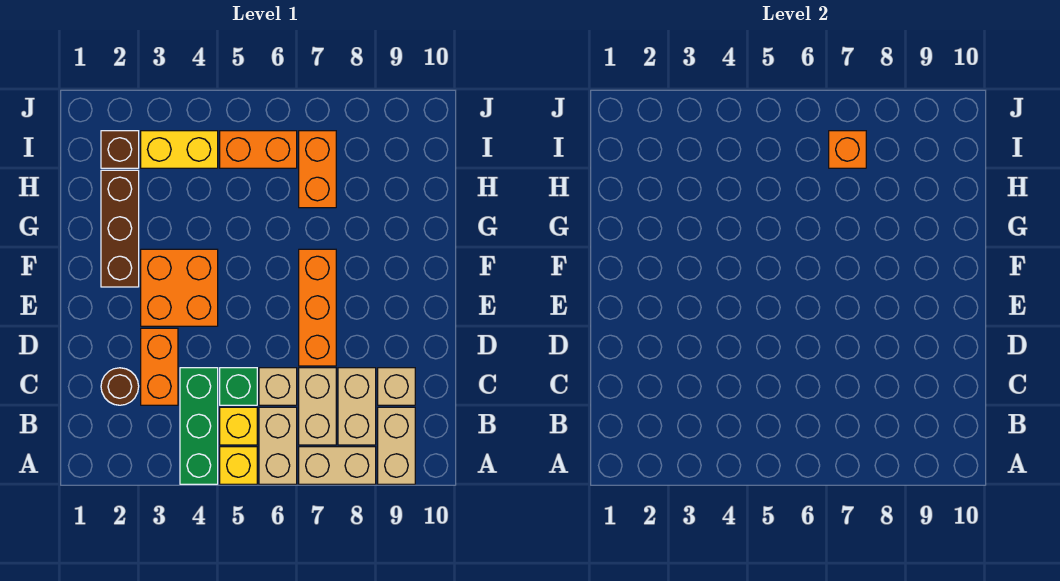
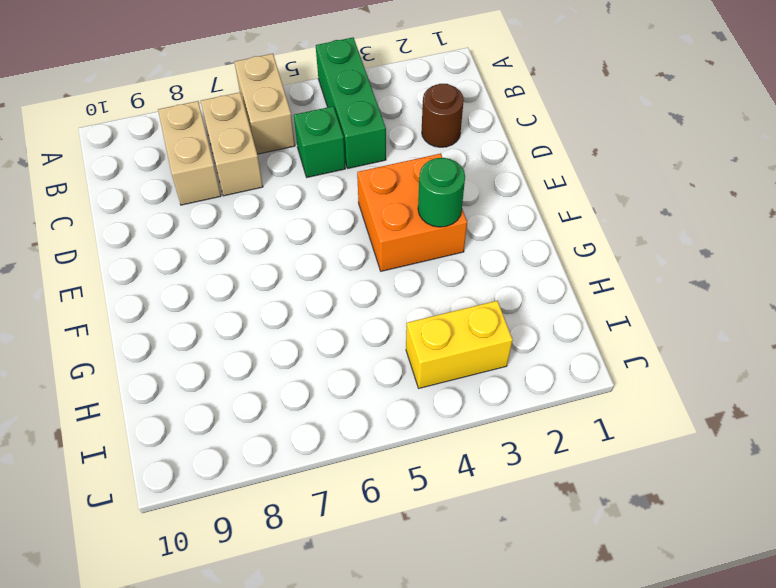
green 1x1 round brick [418,158,465,227] -> none
none -> yellow 1x1 brick [220,447,257,484]
none -> tan 1x2 brick [299,447,376,484]
none -> tan 1x2 brick [378,407,415,484]

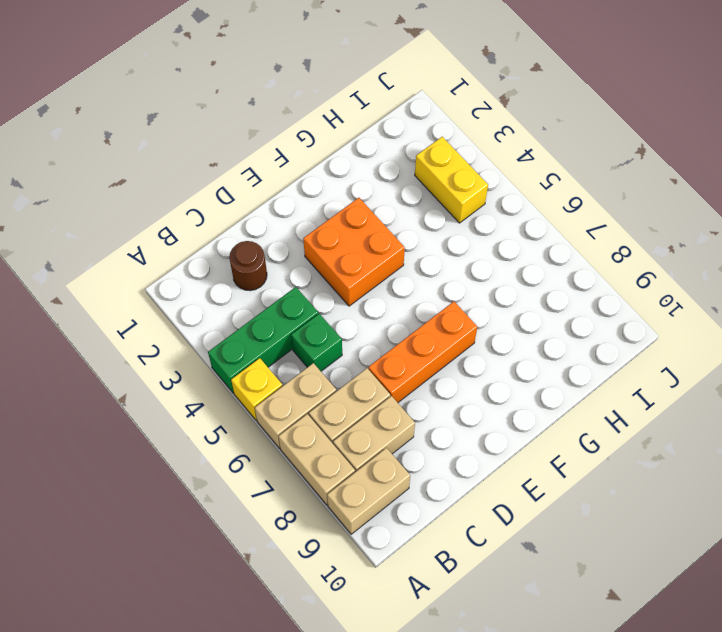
none -> yellow 1x1 brick [220,407,257,445]
none -> orange 1x2 brick [141,328,178,405]
none -> tan 1x1 brick [259,368,297,405]

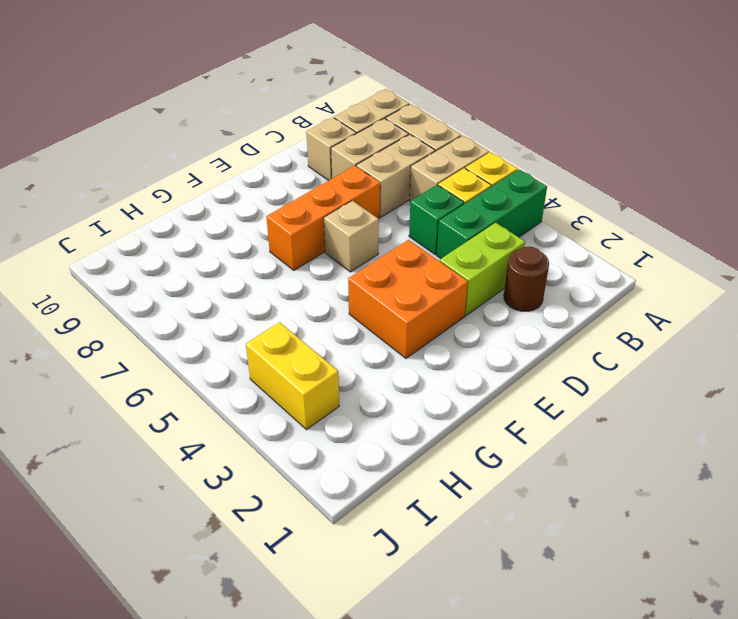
lime 1x2 brick [440,223,525,316] -> orange 1x2 brick [141,328,178,405]
tan 1x1 brick [324,201,379,272] -> tan 1x1 brick moved to [259,368,297,405]
none -> brown 1x3 brick [101,170,139,287]
none -> orange 1x2 brick [299,131,336,208]
none -> brown 1x1 brick [101,131,139,168]

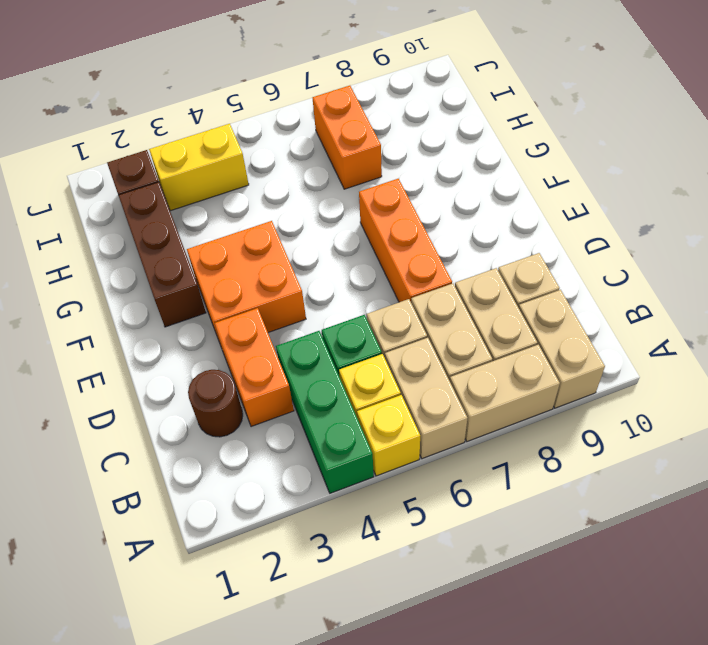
none -> orange 1x2 brick [220,131,297,168]
none -> orange 1x1 brick [829,131,866,168]

